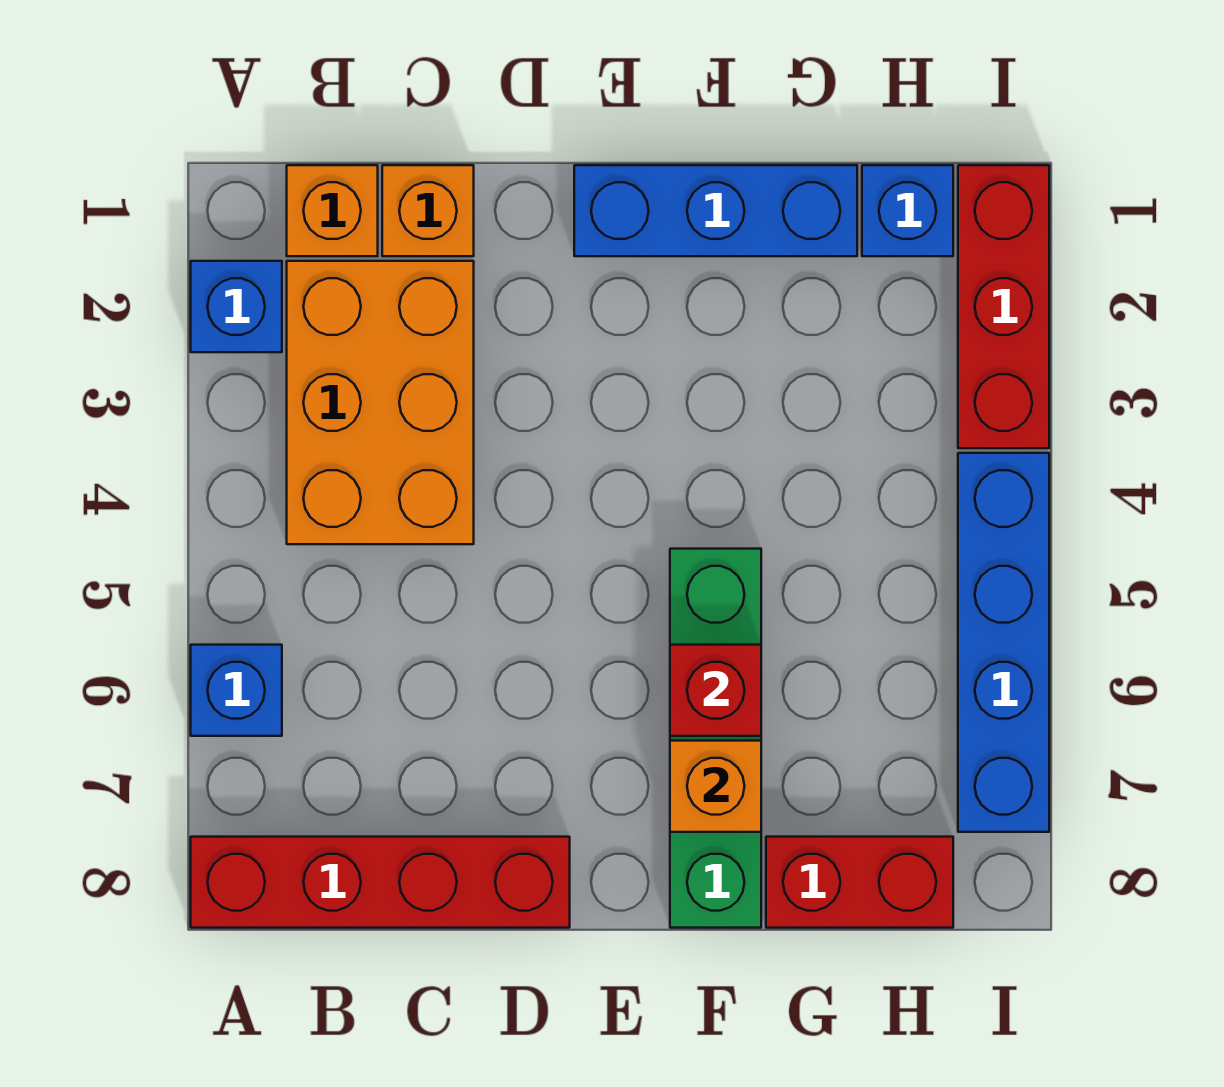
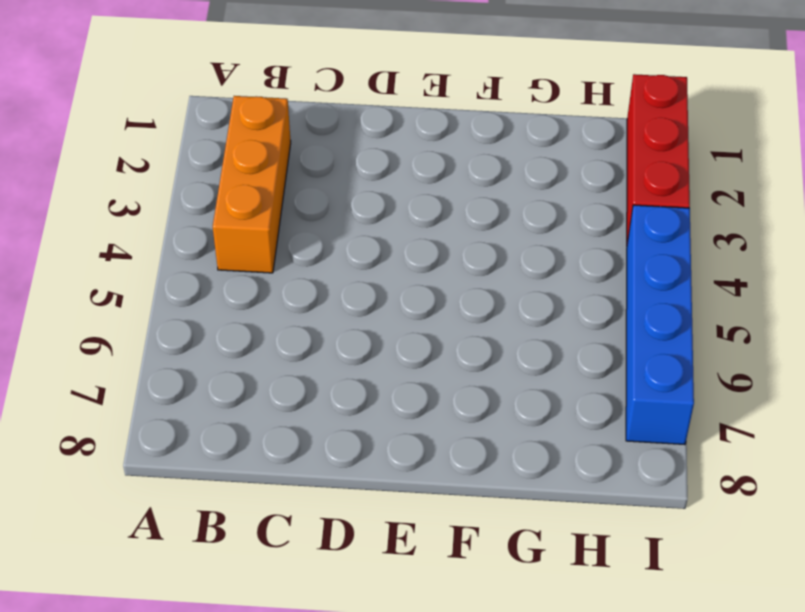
orange 1x3 brick [213,96,291,273] -> orange 2x3 brick [287,261,474,544]
none -> blue 1x1 brick [191,261,282,352]
none -> blue 1x1 brick [191,645,282,736]
none -> red 1x4 brick [191,837,570,928]

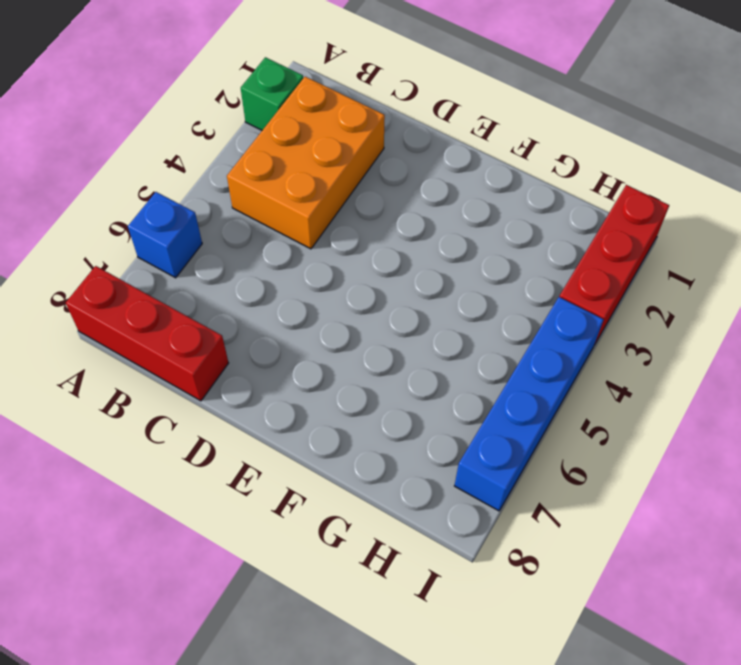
green 1x1 brick [241,57,303,130] -> blue 1x1 brick [191,261,282,352]
red 1x3 brick [66,266,228,401] -> red 1x4 brick [191,837,570,928]
none -> orange 1x1 brick [287,165,378,256]
none -> orange 1x1 brick [382,165,474,256]
none -> blue 1x3 brick [574,165,857,256]

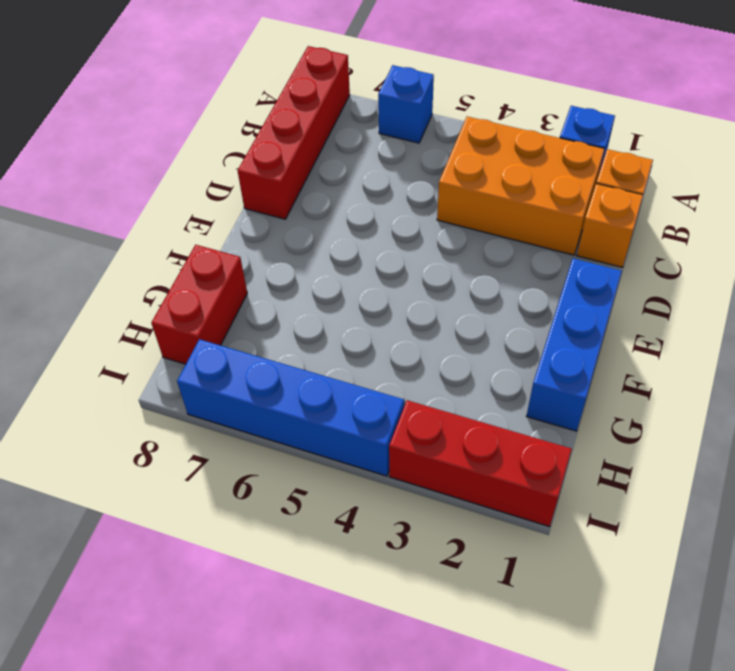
none -> green 1x4 brick [670,549,761,928]
none -> blue 1x1 brick [862,165,953,256]
none -> red 1x1 brick [670,645,761,736]

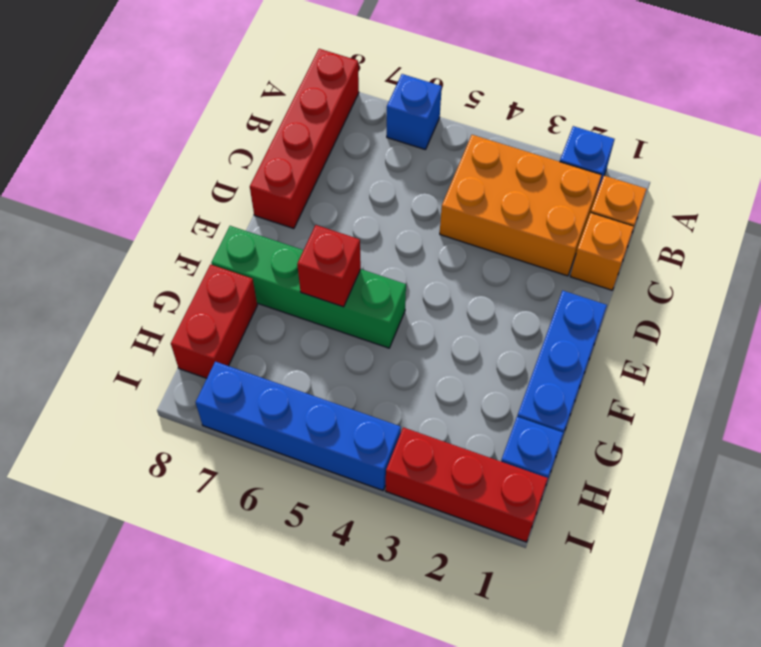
none -> orange 1x1 brick [670,741,761,832]

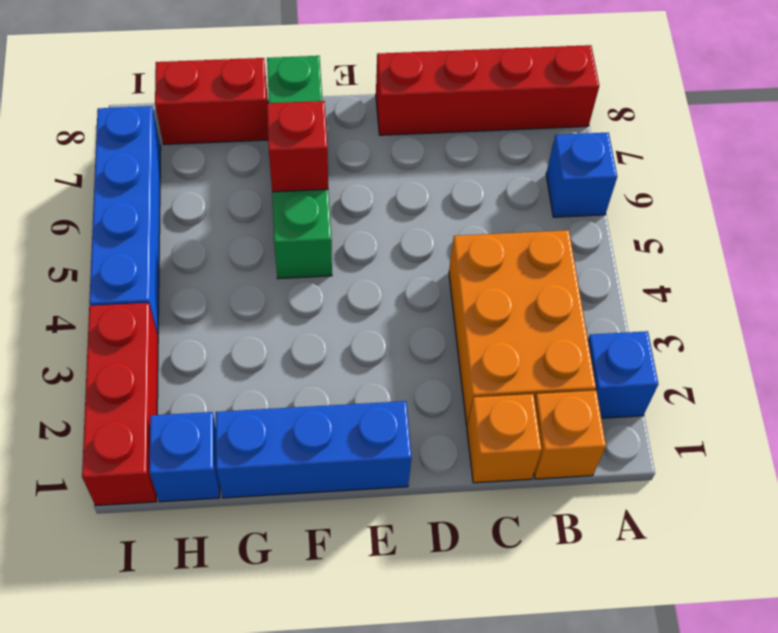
none -> orange 1x1 brick [670,741,761,832]

